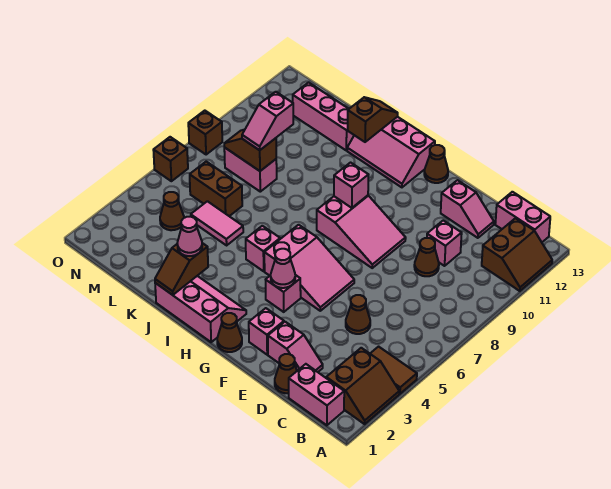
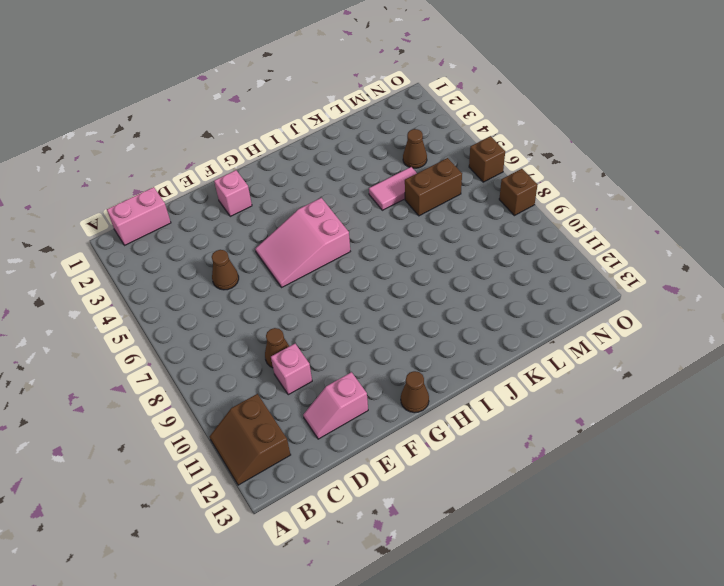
none -> brown 2x2 slope [326,348,399,424]
none -> brown 1x2 tile [370,347,417,394]
none -> pink 1x2 brick [495,192,550,242]
none -> brown 1x1 cone [275,354,297,393]

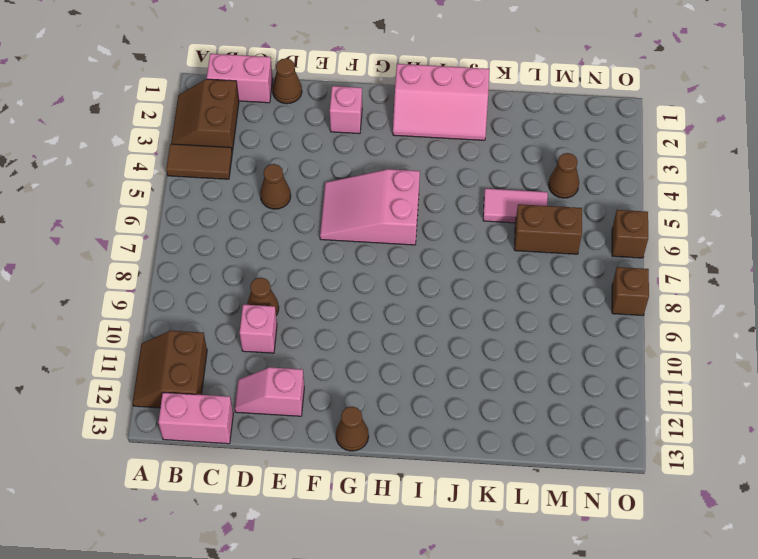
none -> pink 1x2 slope [268,322,323,372]
none -> pink 2x3 slope [317,195,406,268]
none -> brown 1x1 cone [217,313,242,352]
none -> pink 1x1 brick [266,275,301,312]

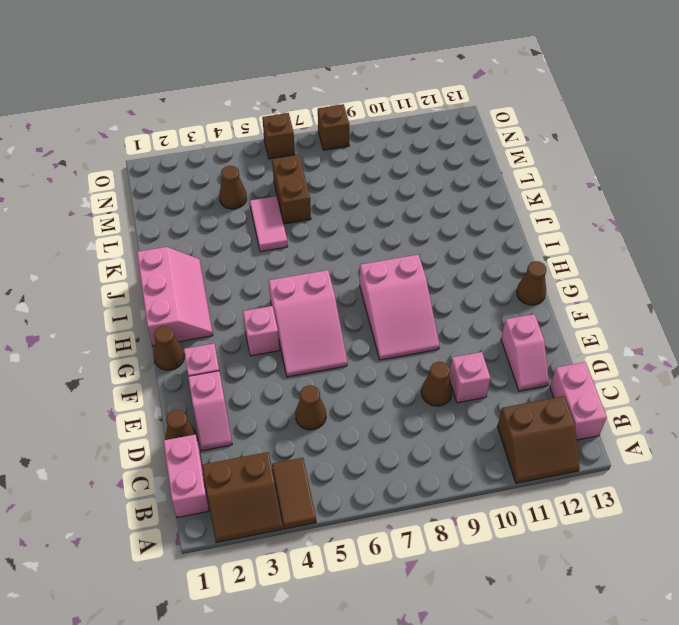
none -> pink 2x3 slope [347,117,435,187]
none -> pink 1x1 brick [246,226,280,271]
none -> pink 1x3 brick [293,83,354,150]
none -> pink 1x2 brick [224,148,277,192]

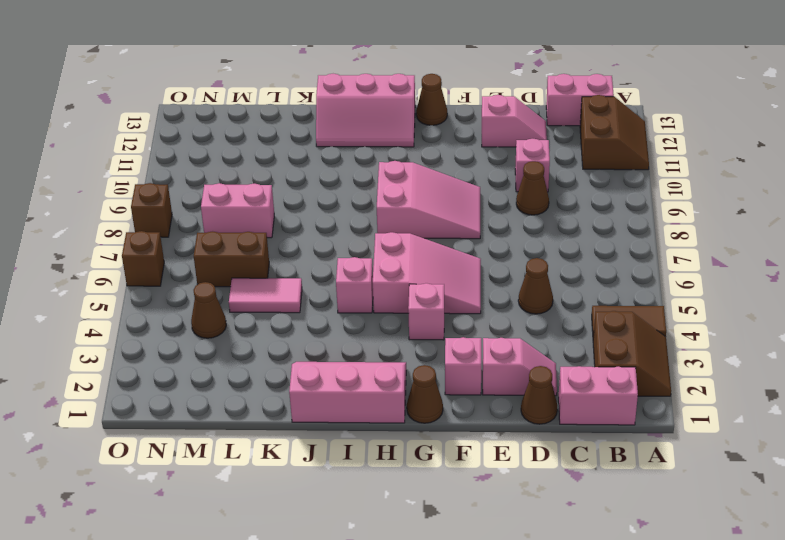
none -> pink 1x3 brick [293,83,354,150]
none -> pink 1x1 cone [271,249,295,288]
none -> pink 1x1 brick [334,163,368,208]
none -> brown 1x2 slope [155,243,208,295]

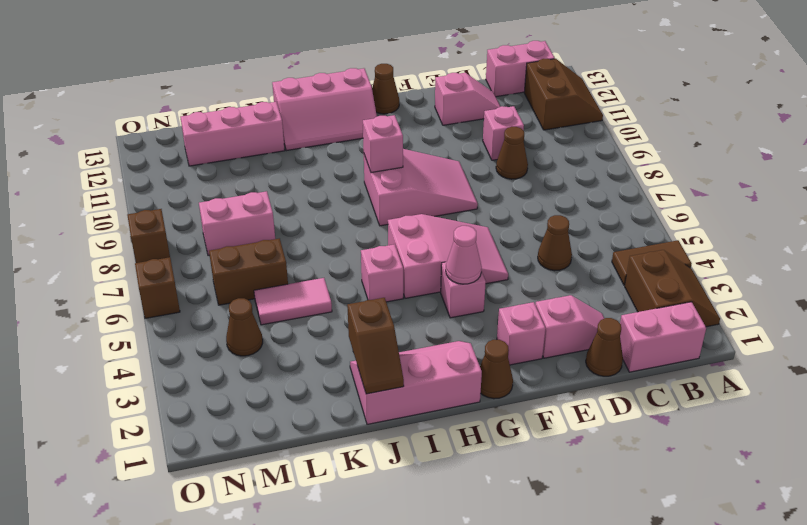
none -> brown 1x2 slope [347,97,398,142]
none -> brown 1x2 slope [224,130,276,171]
none -> pink 1x1 cone [177,217,202,256]
none -> pink 1x2 slope [242,92,293,150]

